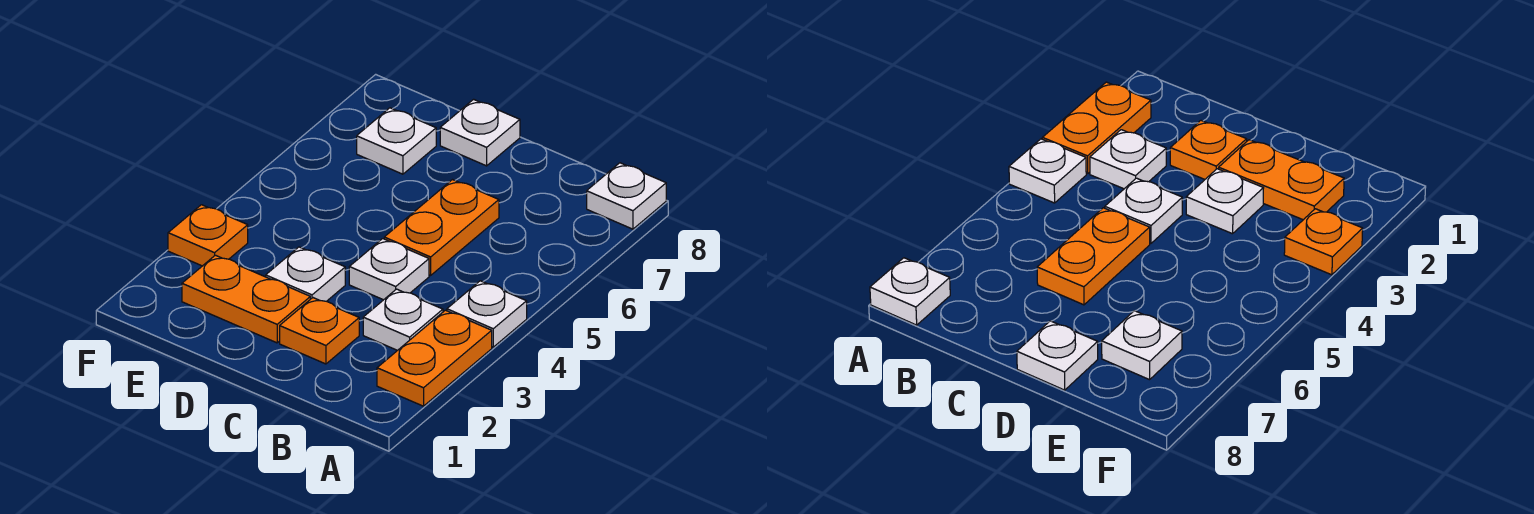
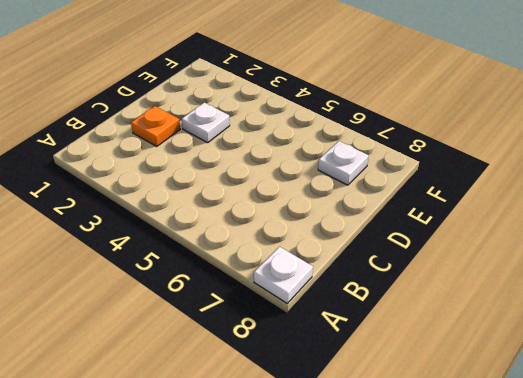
none -> orange 1x2 plate [377,310,492,406]
none -> white 1x1 plate [447,281,527,347]
none -> white 1x1 plate [363,289,443,351]

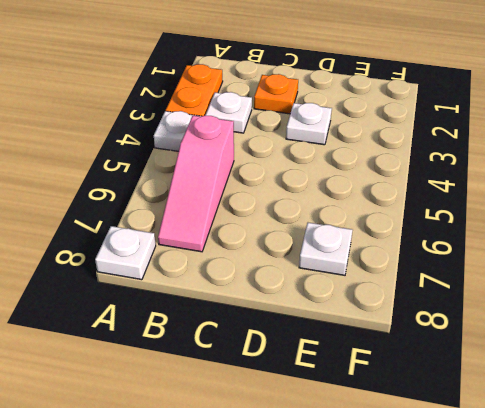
pink 1x3 slope [158,115,234,252] -> none
none -> white 1x1 plate [349,239,429,300]
none -> orange 1x2 plate [384,180,499,275]
none -> orange 1x2 plate [182,255,310,343]

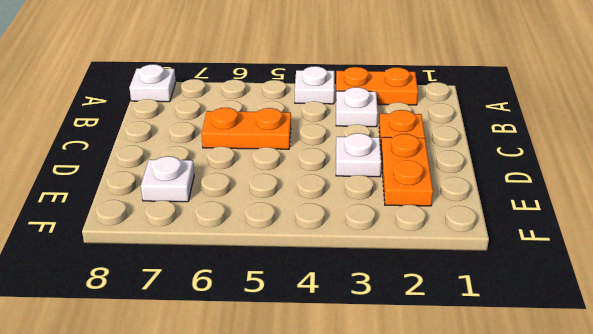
none -> white 1x1 plate [349,239,429,300]
none -> white 1x1 plate [440,99,520,166]
none -> orange 1x1 plate [168,205,248,266]

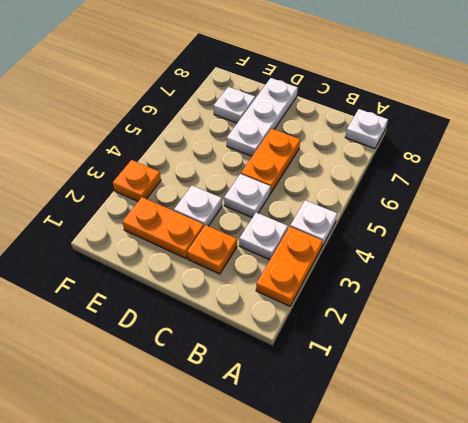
white 1x3 plate [227,78,298,156] -> white 1x1 plate [440,99,520,166]

